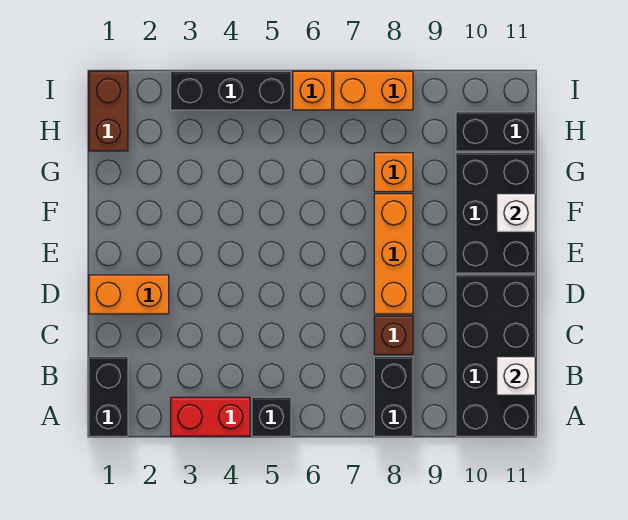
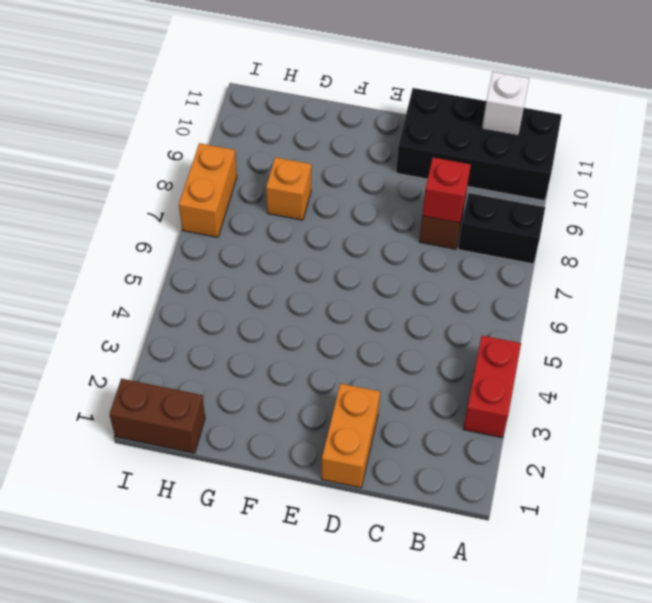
red 1x1 brick [422,157,471,223] -> none
none -> black 1x2 brick [89,357,128,436]
none -> black 1x1 brick [252,397,291,436]
none -> orange 1x3 brick [374,194,413,314]

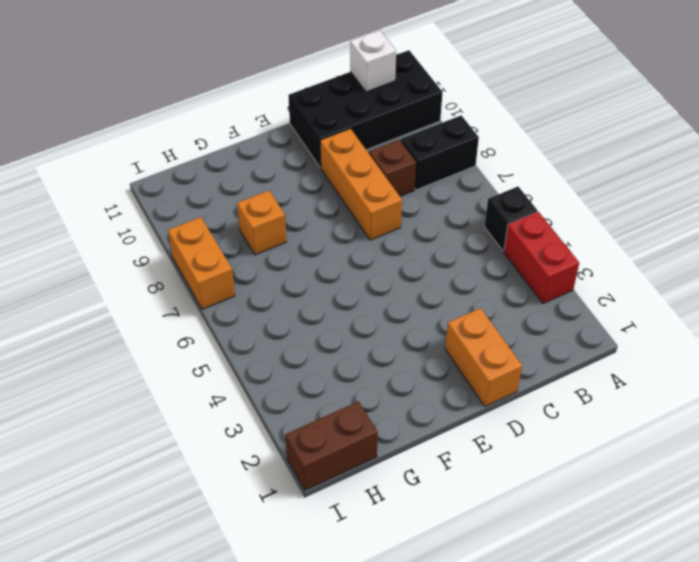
orange 1x3 brick [320,129,402,240] -> orange 1x3 brick turned to [374,194,413,314]
none -> black 1x2 brick [89,357,128,436]
none -> black 2x3 brick [456,153,535,273]
none -> black 1x2 brick [456,112,535,151]

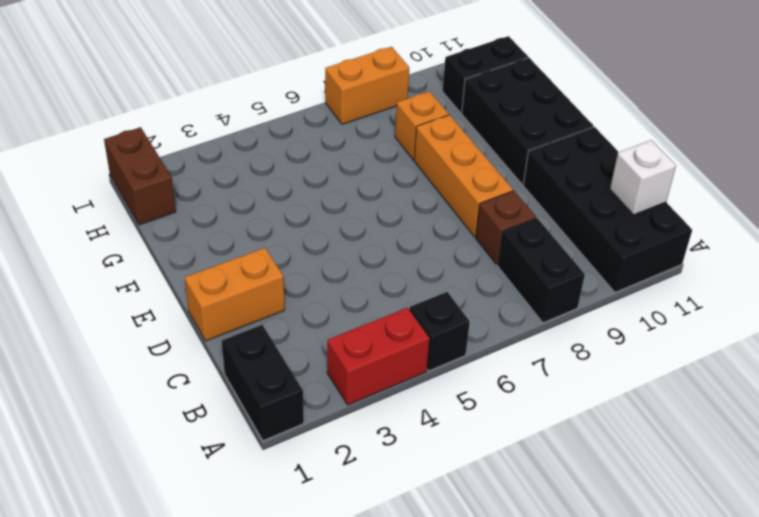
none -> black 1x3 brick [171,71,291,110]
none -> orange 1x1 brick [293,71,332,110]
none -> white 1x1 brick [497,194,535,232]

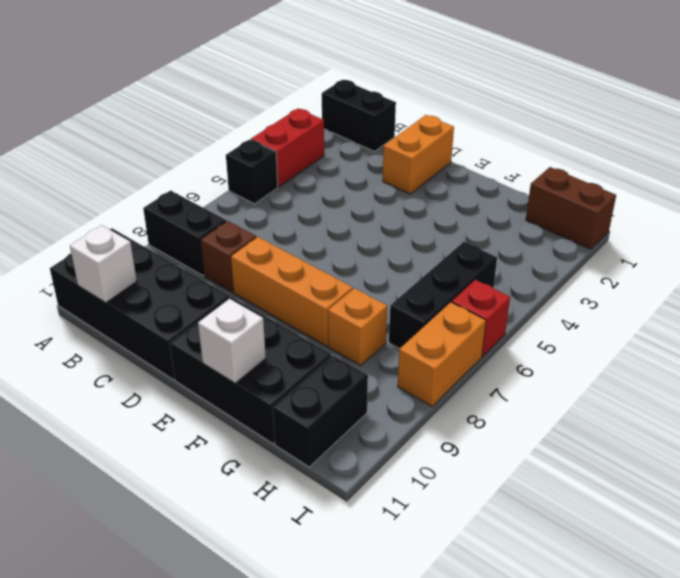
black 1x3 brick [389,242,497,349] -> black 1x3 brick moved to [171,71,291,110]
red 1x1 brick [452,280,510,356] -> orange 1x1 brick [293,71,332,110]

